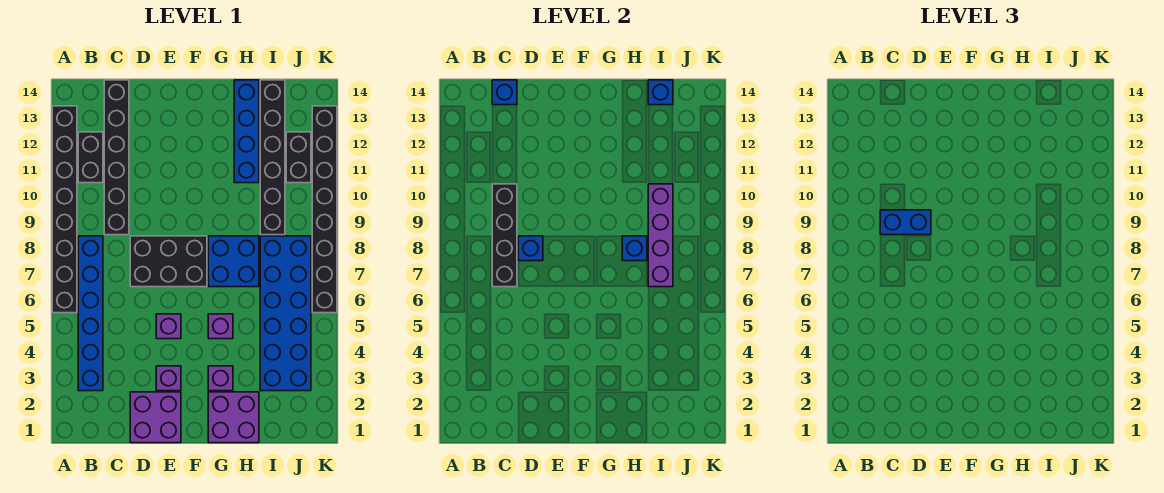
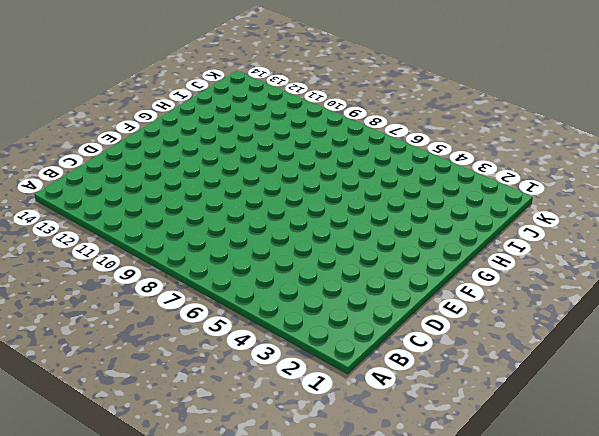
none -> black 1x8 brick [52,106,77,313]
none -> blue 1x6 brick [78,236,103,391]
none -> black 1x2 brick [78,132,103,183]

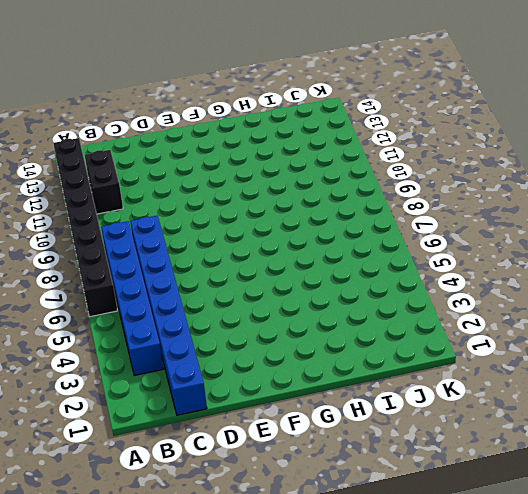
blue 1x8 brick [130,216,207,415] -> none
none -> black 1x6 brick [104,80,129,235]
none -> purple 2x2 brick [130,392,181,443]
none -> black 2x3 brick [130,236,207,287]

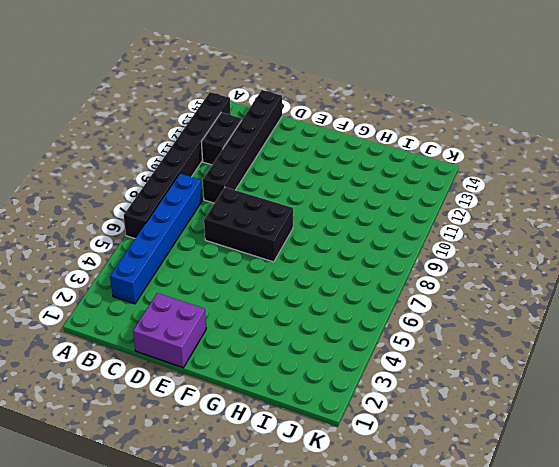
none -> purple 1x1 brick [156,366,181,391]
none -> purple 1x1 brick [156,314,181,339]
none -> purple 2x2 brick [208,392,259,443]

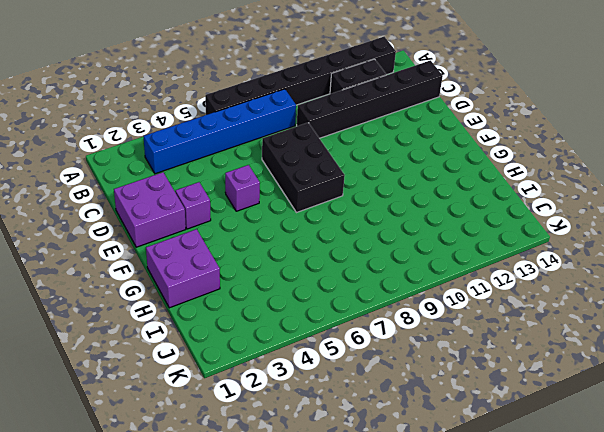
none -> purple 1x1 brick [208,366,233,391]
none -> purple 1x1 brick [208,314,233,339]
none -> blue 2x2 brick [208,236,259,287]

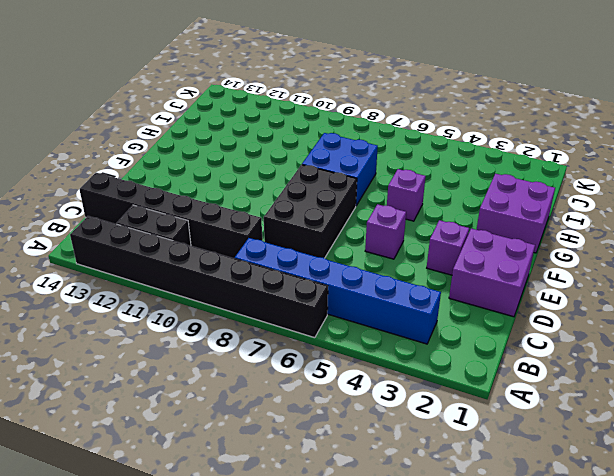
none -> purple 1x1 brick [208,366,233,391]
none -> blue 1x4 brick [234,80,259,183]
none -> blue 2x6 brick [260,236,311,391]

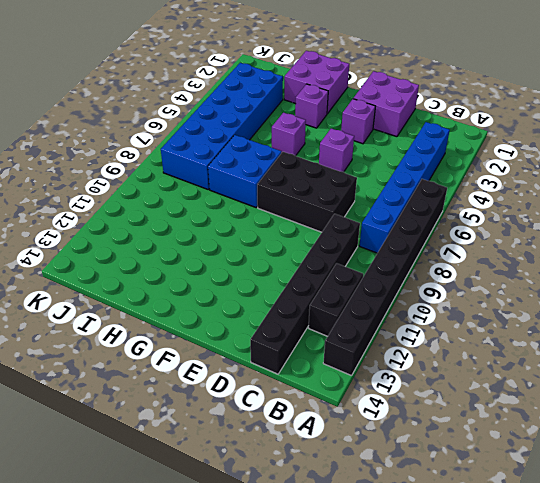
none -> blue 1x4 brick [234,80,259,183]
none -> black 1x6 brick [260,80,285,235]
none -> black 1x2 brick [286,132,311,183]

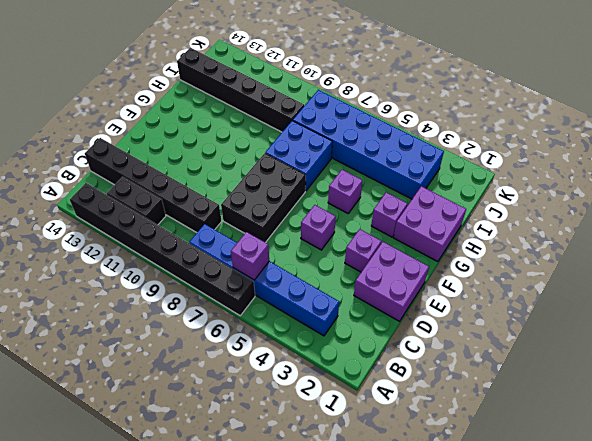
purple 1x1 brick [231,232,269,280] -> none
none -> blue 1x4 brick [234,80,259,183]
none -> black 1x2 brick [286,132,311,183]
none -> black 1x8 brick [312,106,337,313]

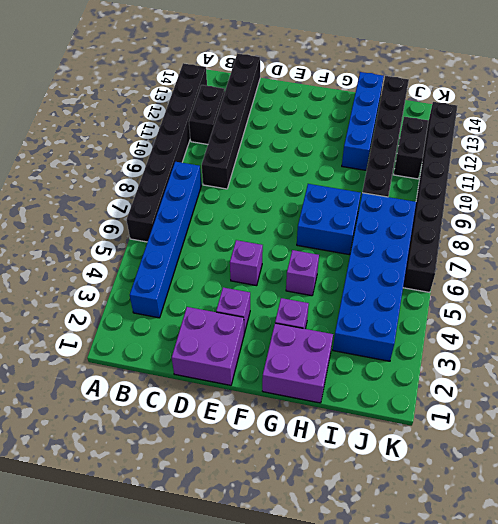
none -> black 2x3 brick [130,236,207,287]
none -> black 1x4 brick [492,184,517,287]
none -> blue 1x1 brick [492,80,517,105]

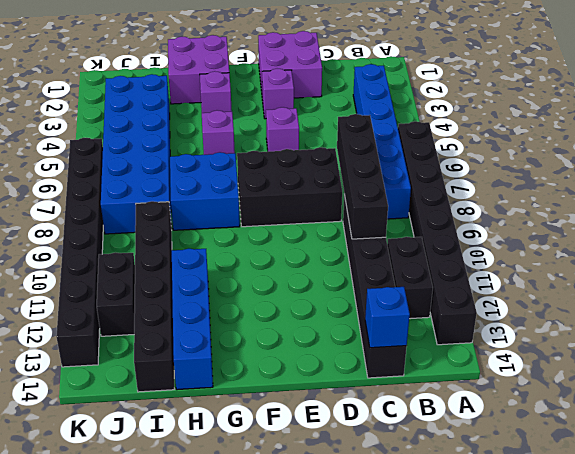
none -> blue 1x1 brick [518,236,543,261]
none -> blue 1x1 brick [622,236,647,261]
none -> purple 1x4 brick [648,184,673,287]

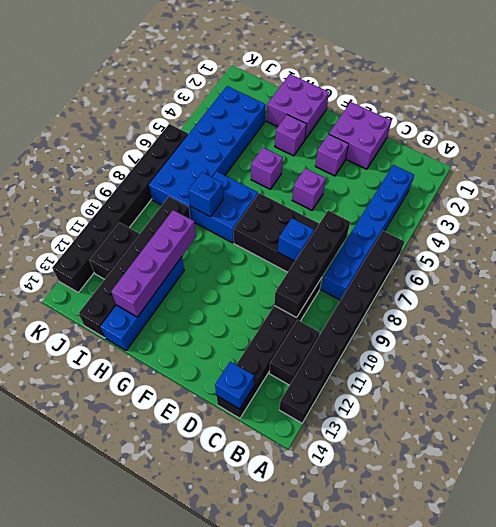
purple 1x4 brick [111,210,196,317] -> purple 1x4 brick moved to [648,184,673,287]
none -> blue 1x1 brick [648,80,673,105]
none -> blue 1x2 brick [880,210,931,235]

